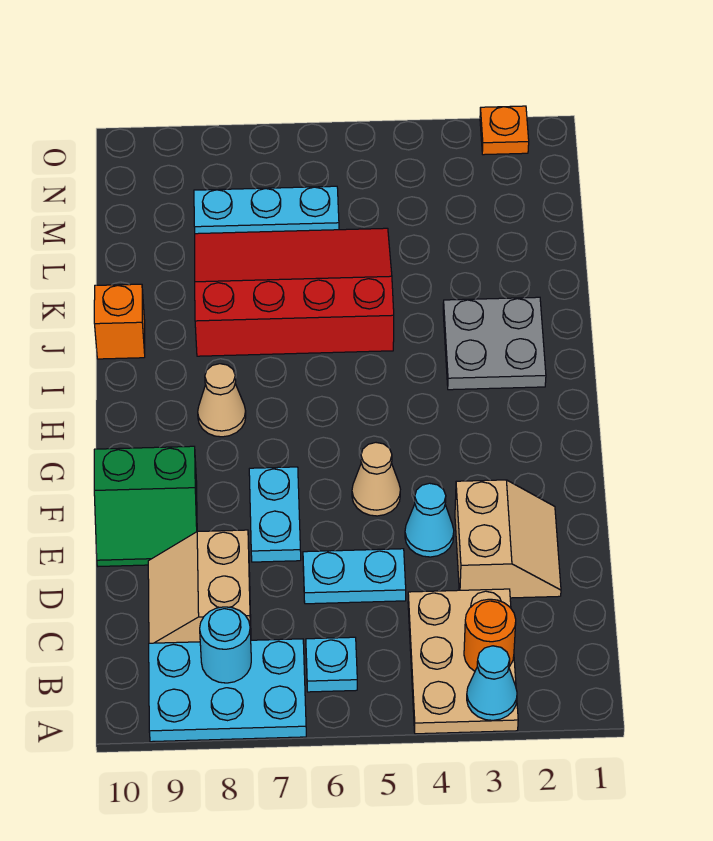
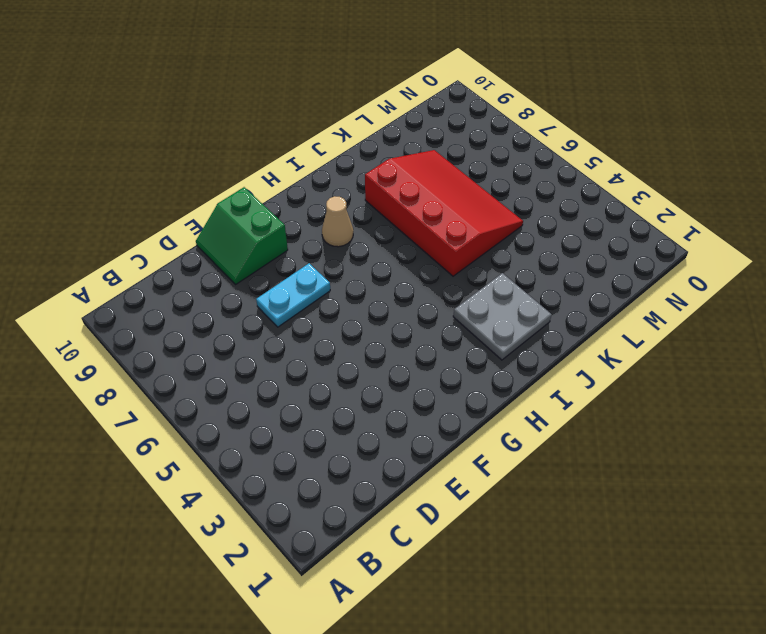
none -> tan 2x3 plate [408,589,518,734]
none -> cyan 2x3 plate [149,639,306,742]
none -> cyan 1x1 plate [306,637,357,692]

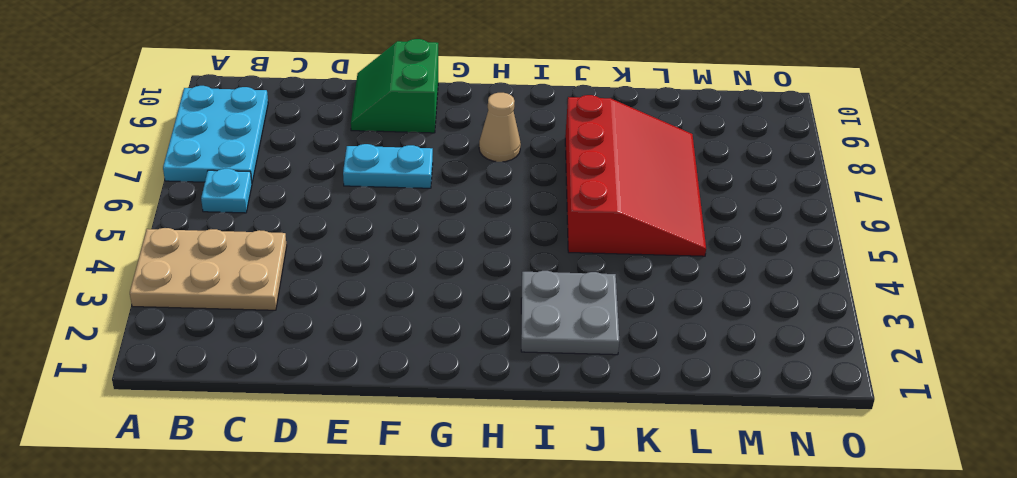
none -> tan 2x2 slope [148,530,251,643]
none -> tan 2x2 slope [455,480,561,598]
none -> cyan 1x2 plate [303,549,406,604]

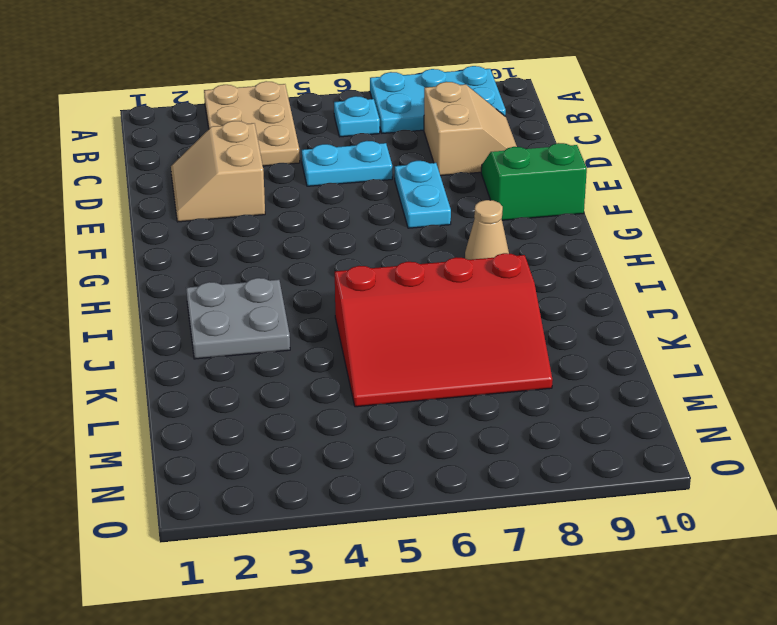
none -> cyan 1x1 cone [405,483,454,557]
none -> tan 1x1 cone [352,443,400,516]
none -> orange 1x1 brick [94,284,145,359]

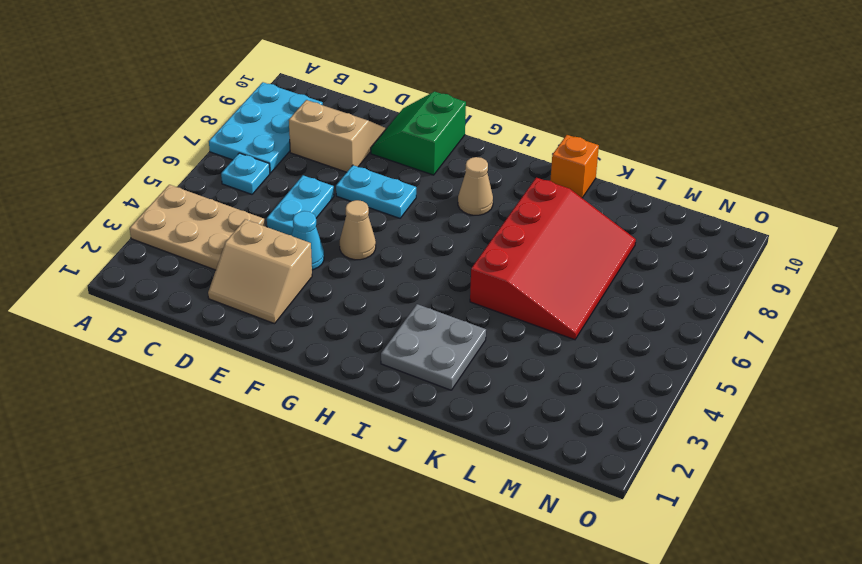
none -> cyan 1x3 plate [194,186,339,234]
none -> orange 1x1 plate [480,106,529,155]
none -> cyan 1x1 cone [467,646,517,720]

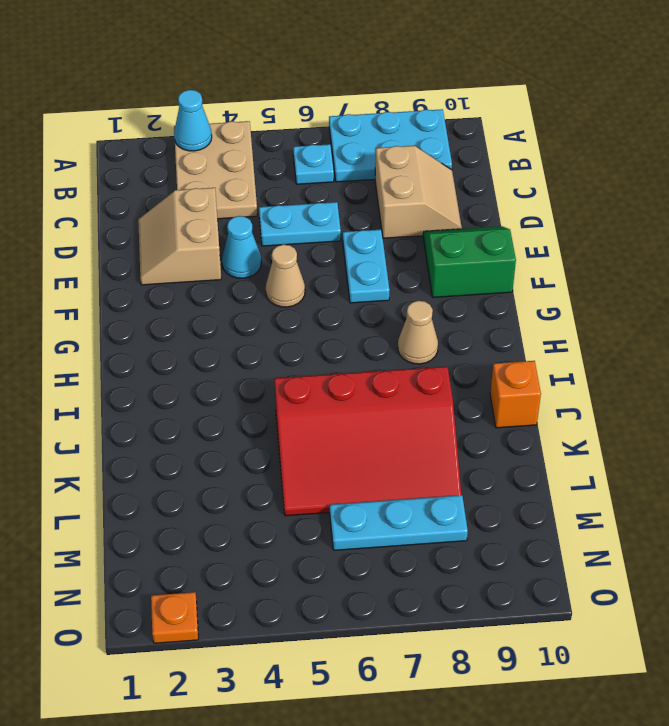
none -> grey 2x2 plate [443,297,546,390]
none -> orange 1x1 round brick [464,599,516,671]
none -> cyan 1x1 round brick [200,607,251,683]

